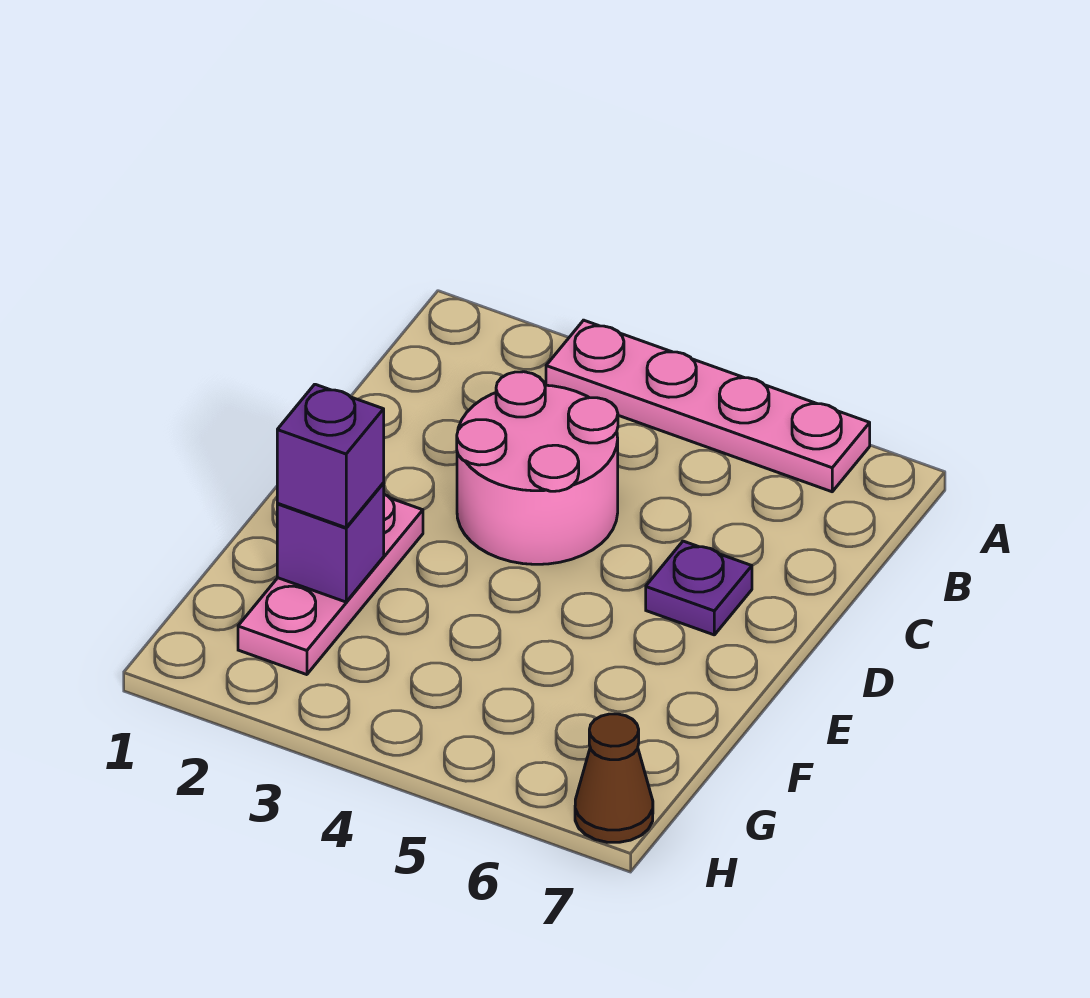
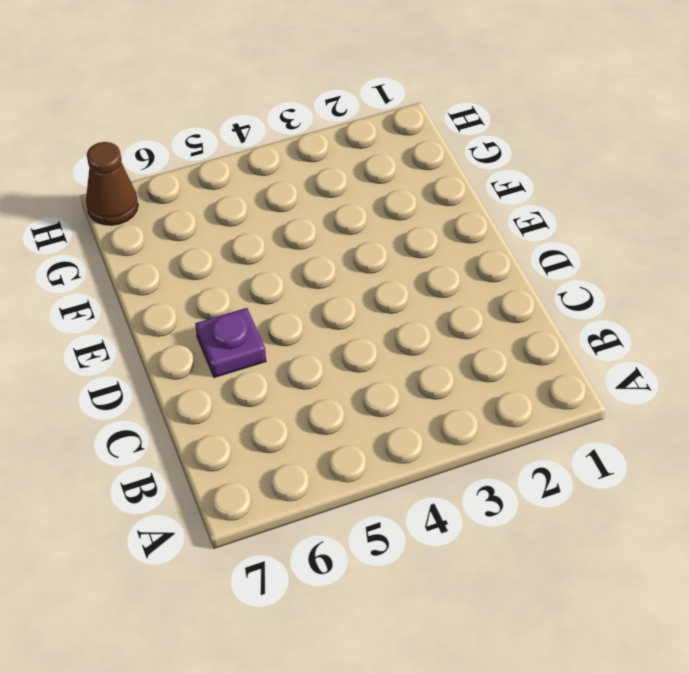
none -> pink 1x4 plate [546,320,870,492]
none -> pink 2x2 round brick [457,372,618,564]

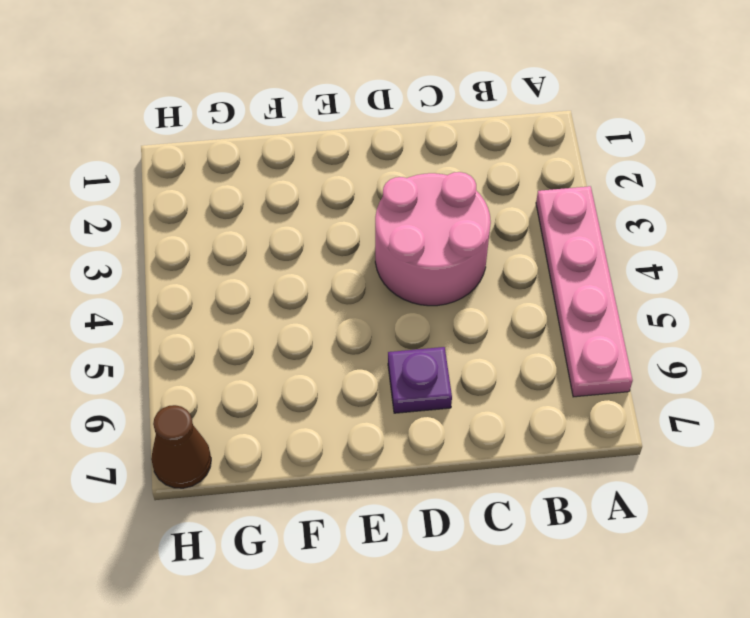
none -> pink 1x3 plate [238,494,423,675]
none -> purple 1x1 brick [277,483,384,602]

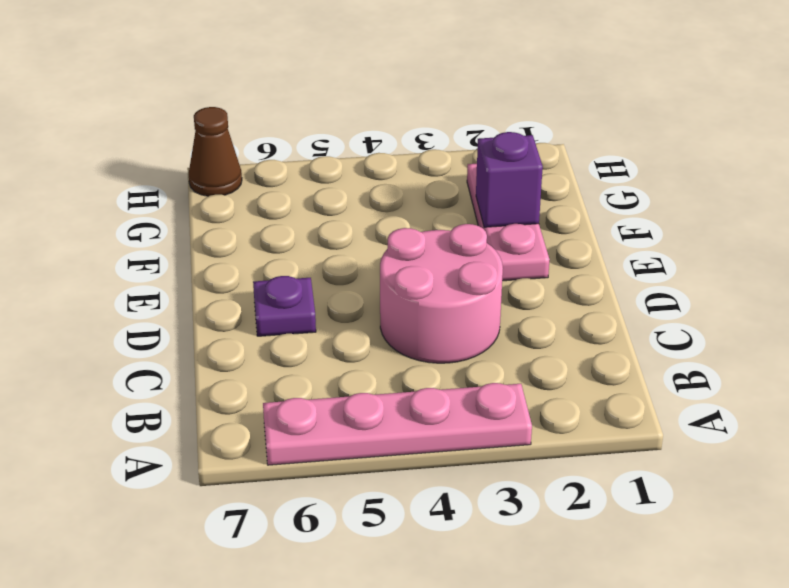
none -> purple 1x1 brick [277,384,384,528]

